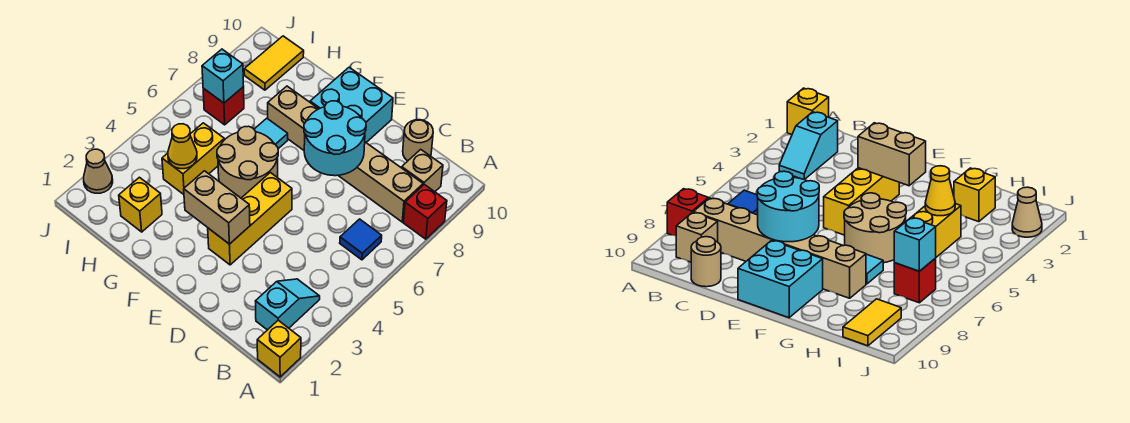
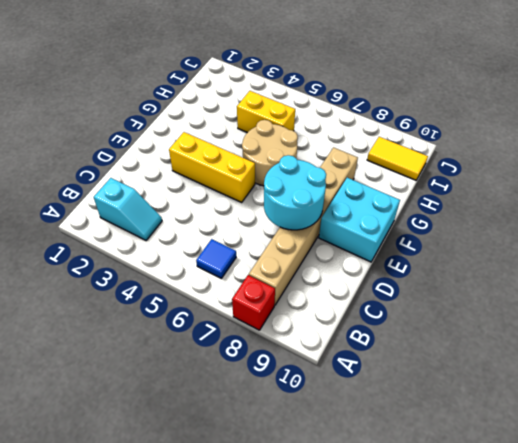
none -> yellow 1x1 brick [257,320,301,377]
none -> tan 1x1 brick [402,149,443,192]
none -> tan 1x1 round brick [403,120,433,161]

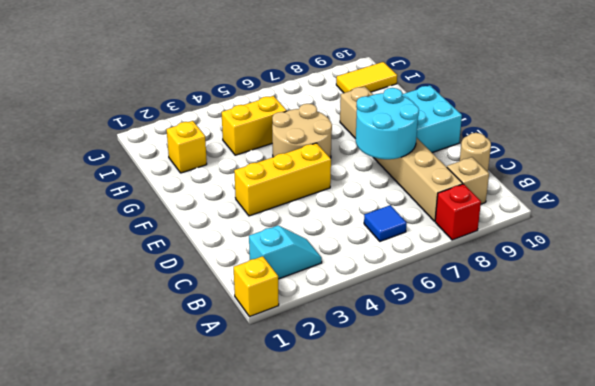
none -> cyan 1x1 tile [254,118,288,149]
none -> red 1x1 brick [203,87,244,125]
none -> tan 1x1 cone [84,149,113,193]

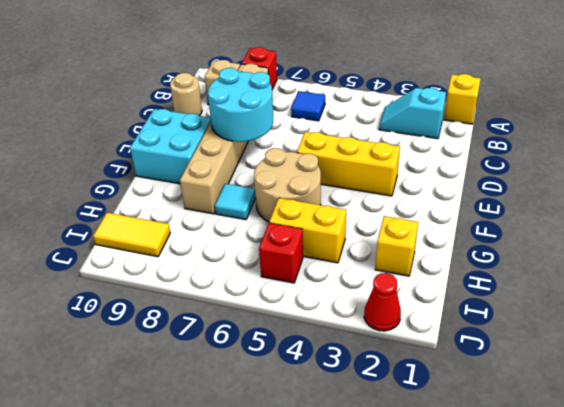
red 1x1 brick [259,223,303,283] -> red 1x1 brick moved to [203,87,244,125]
red 1x1 cone [364,273,401,331] -> tan 1x1 cone [84,149,113,193]
none -> tan 1x2 brick [184,171,250,244]
none -> yellow 1x1 cone [168,124,197,169]
none -> cyan 1x1 brick [202,49,244,103]

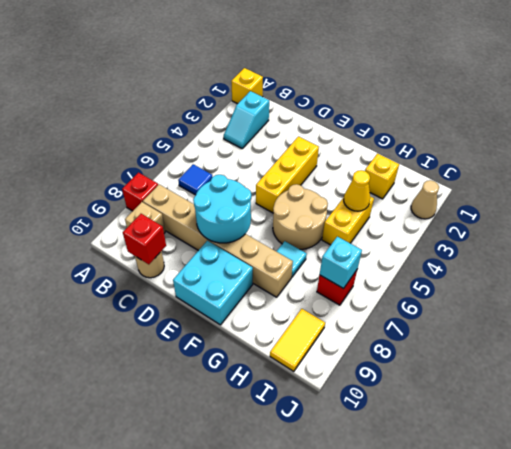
red 1x1 brick [123,214,166,264] -> none
none -> tan 1x2 brick [184,171,250,244]

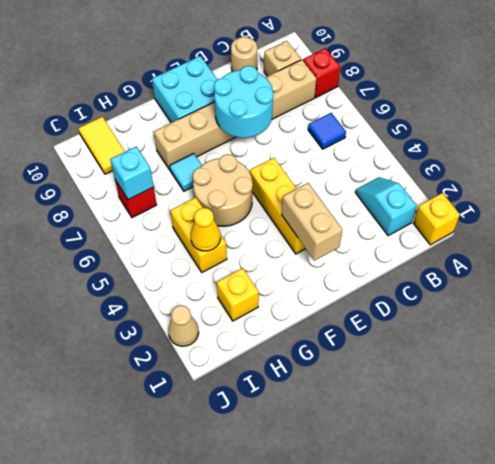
tan 1x2 brick [282,183,343,261] -> tan 1x2 brick turned to [184,171,250,244]

